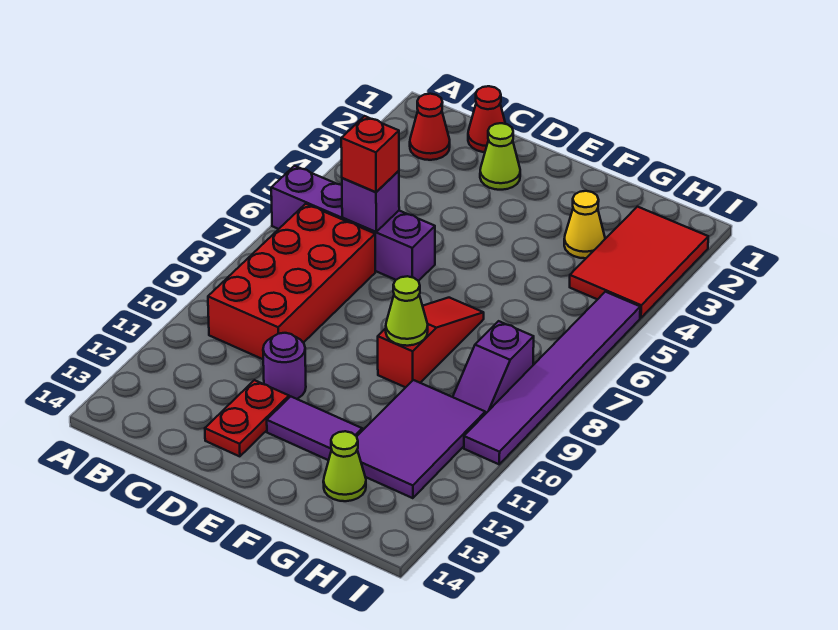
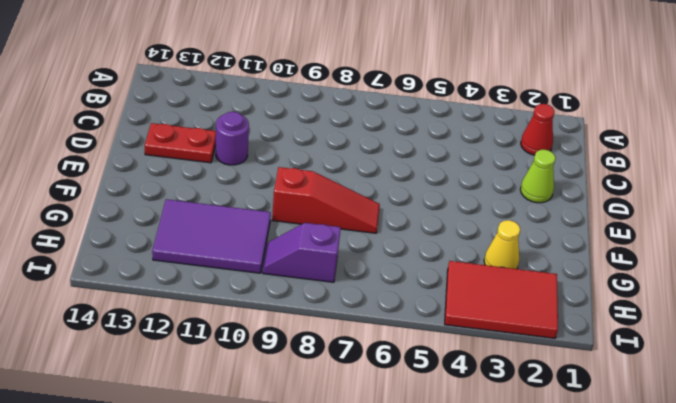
none -> purple 1x4 brick [271,166,435,281]
none -> red 2x4 brick [208,204,375,359]
none -> red 1x1 cone [468,86,505,152]

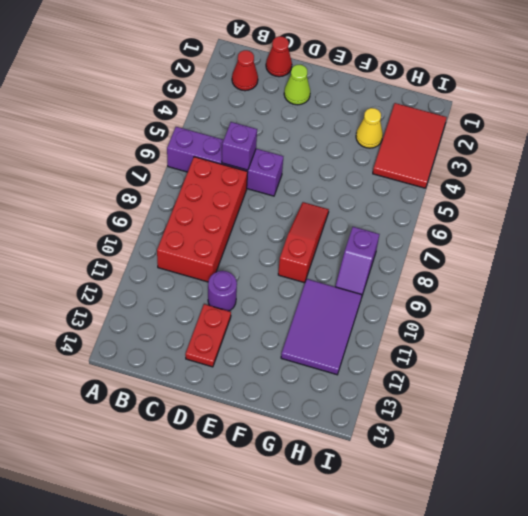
none -> purple 1x2 tile [267,396,362,460]
none -> lime 1x1 cone [323,431,366,501]
none -> purple 1x6 tile [464,292,640,464]

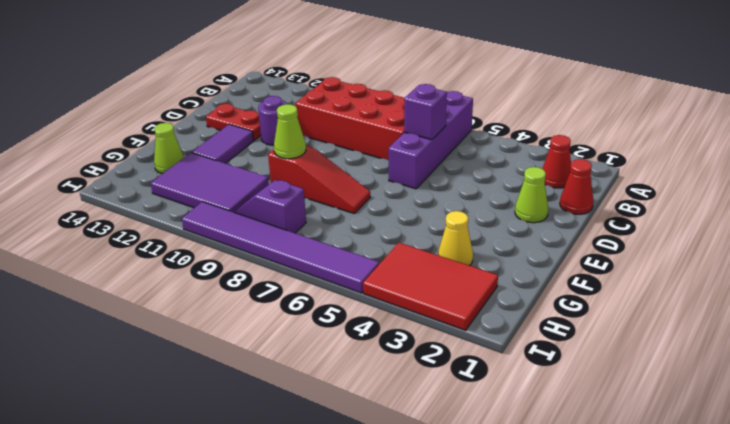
none -> red 1x1 brick [341,116,399,192]

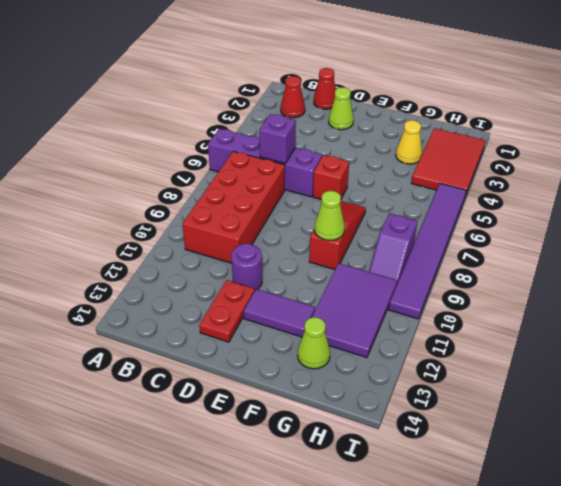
red 1x1 brick [313,155,349,200] -> red 1x1 brick moved to [341,116,399,192]

